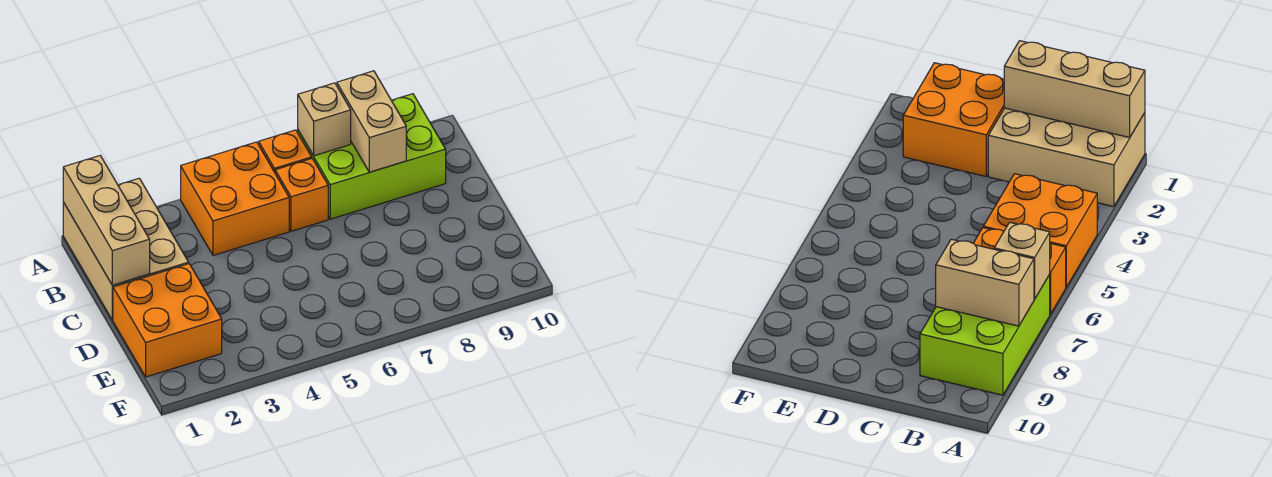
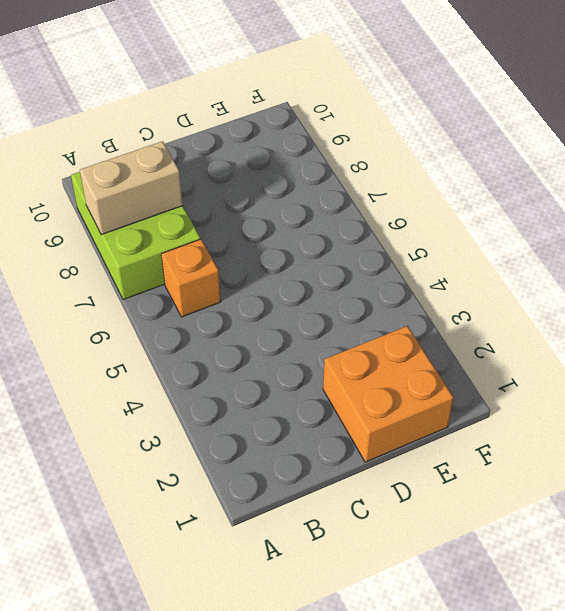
none -> tan 2x3 brick [63,178,189,320]
none -> orange 2x2 brick [181,142,289,255]

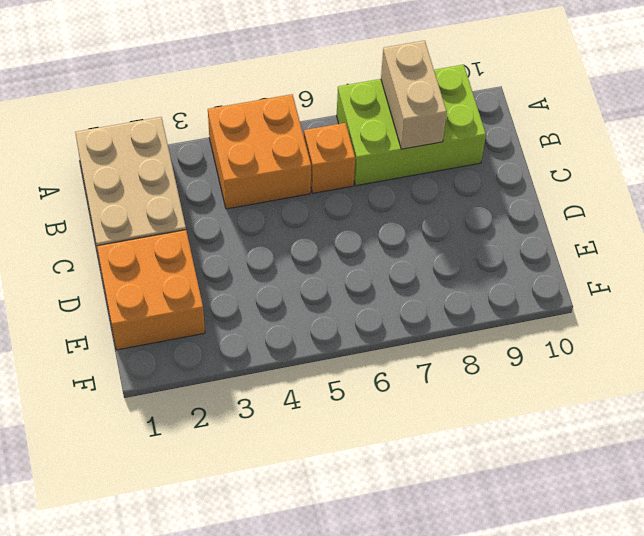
none -> orange 1x1 brick [259,130,312,172]
none -> tan 1x3 brick [63,156,150,285]

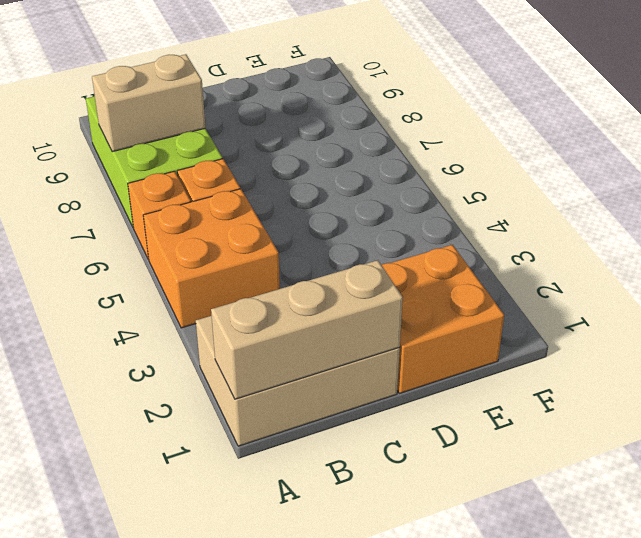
none -> tan 1x1 brick [298,83,351,156]

